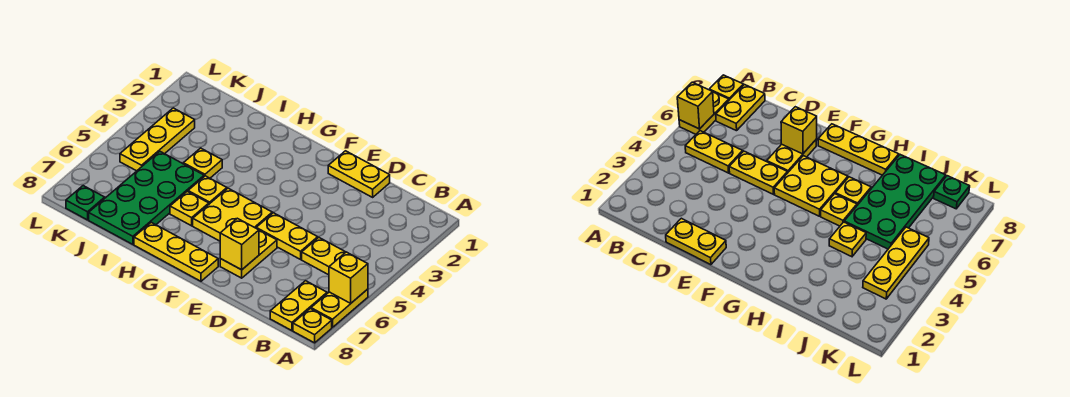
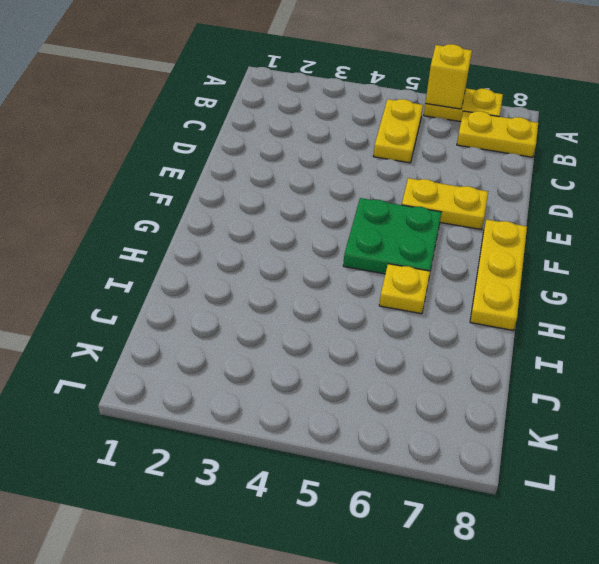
green 2x2 plate [343,198,441,276] -> yellow 2x2 plate [193,188,272,241]
none -> yellow 1x1 plate [293,309,332,343]
none -> yellow 1x2 plate [328,151,390,197]
none -> yellow 1x2 plate [256,213,318,259]

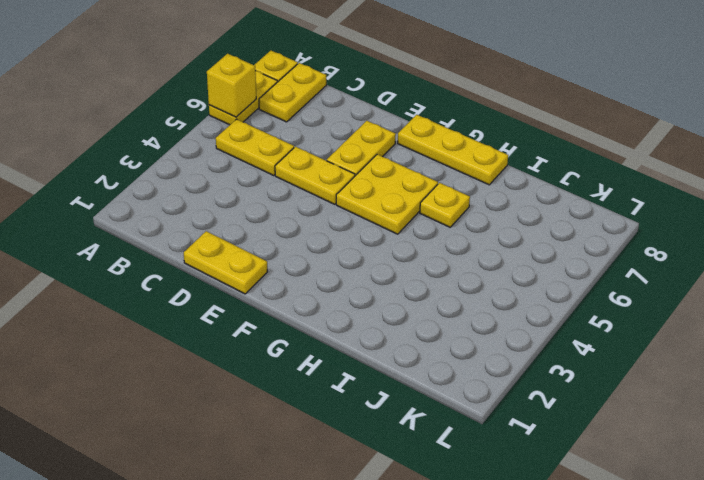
none -> yellow 1x1 plate [188,176,227,204]
none -> yellow 1x1 plate [183,148,222,178]
none -> green 2x4 plate [89,151,204,244]

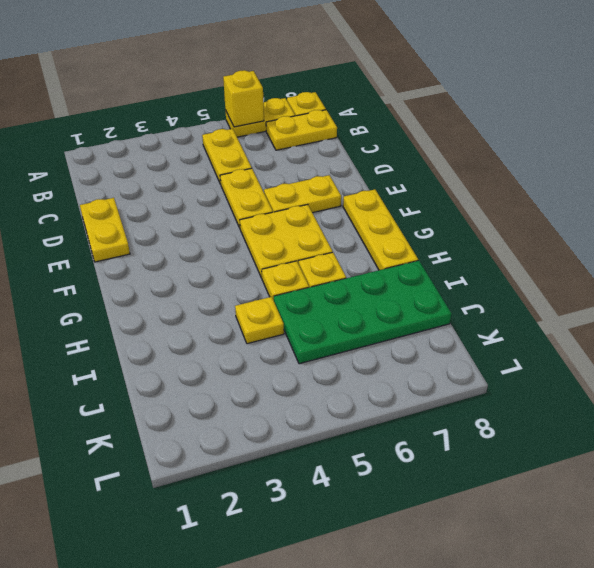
none -> yellow 1x3 plate [120,108,195,171]
none -> green 1x1 plate [66,186,105,220]
none -> yellow 1x1 brick [220,218,259,270]

